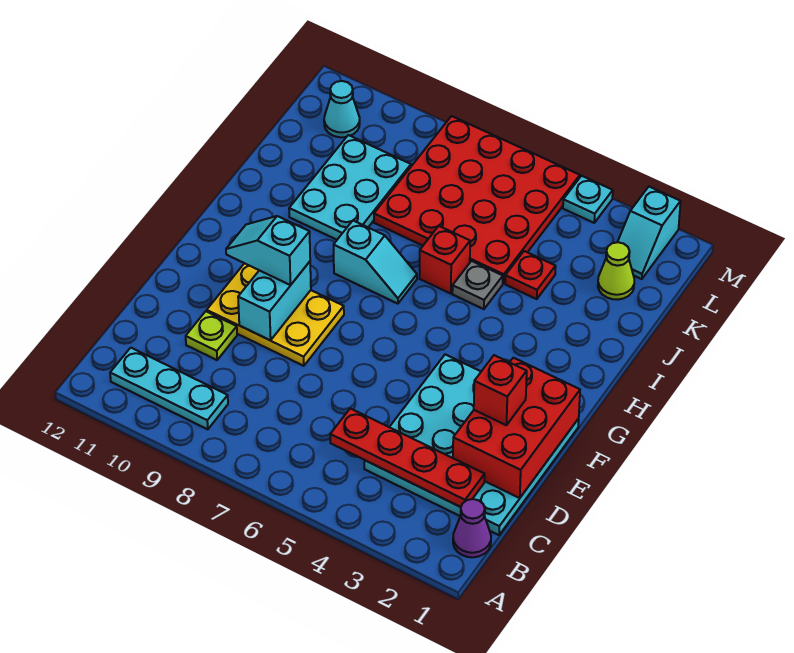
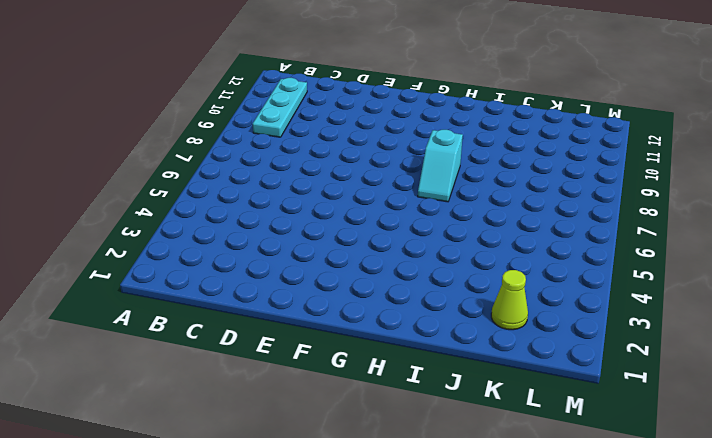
none -> purple 1x1 cone [453,499,491,557]
none -> cyan 4x4 plate [364,354,579,535]
none -> lime 1x1 plate [186,311,237,360]

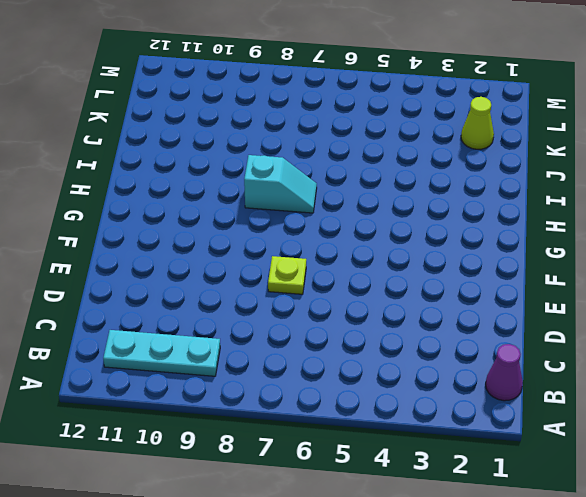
lime 1x1 plate [268,256,306,294] -> lime 1x1 plate moved to [186,311,237,360]
none -> cyan 4x4 plate [364,354,579,535]
none -> yellow 2x3 plate [207,263,344,366]
none -> grey 1x1 plate [452,261,503,309]

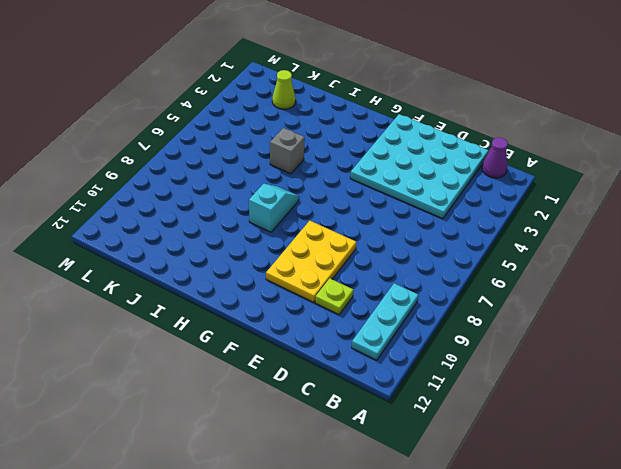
grey 1x1 brick [270,128,305,174] -> grey 1x1 plate [452,261,503,309]
none -> red 1x1 brick [419,226,470,294]
none -> cyan 2x3 plate [289,135,411,240]
none -> red 1x1 plate [505,251,556,299]

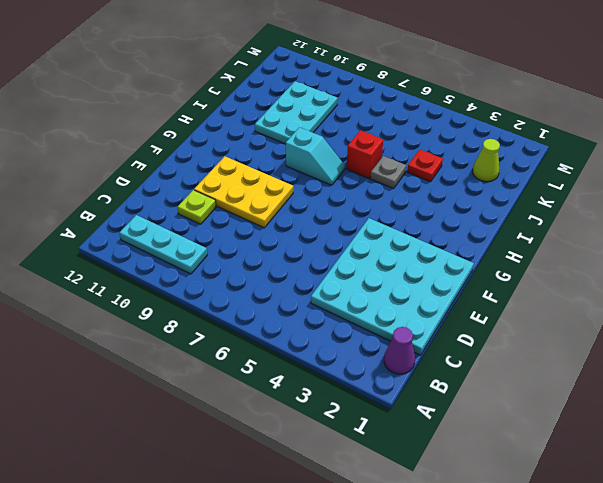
none -> red 4x4 plate [374,116,580,284]
none -> cyan 1x2 slope [618,187,681,279]
none -> cyan 1x1 cone [324,81,360,137]

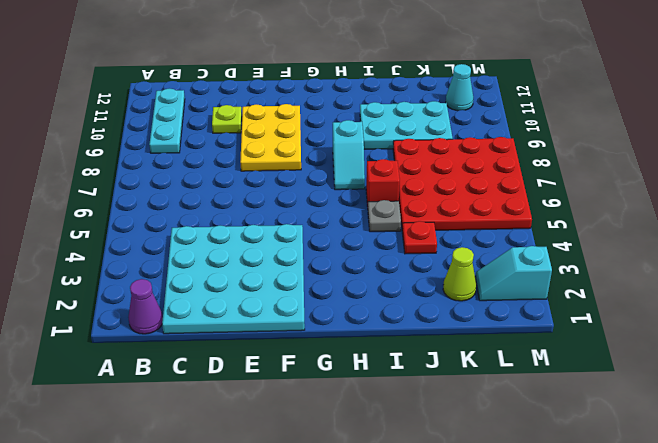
none -> cyan 1x1 plate [563,176,613,223]
none -> red 1x4 plate [330,408,485,507]
none -> red 2x3 brick [453,358,580,498]

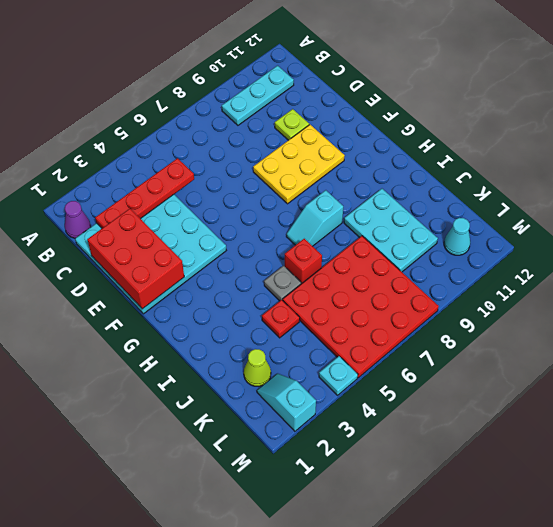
none -> cyan 1x2 brick [238,262,311,340]
none -> red 1x1 brick [474,355,527,425]
none -> cyan 1x2 slope [226,216,310,285]

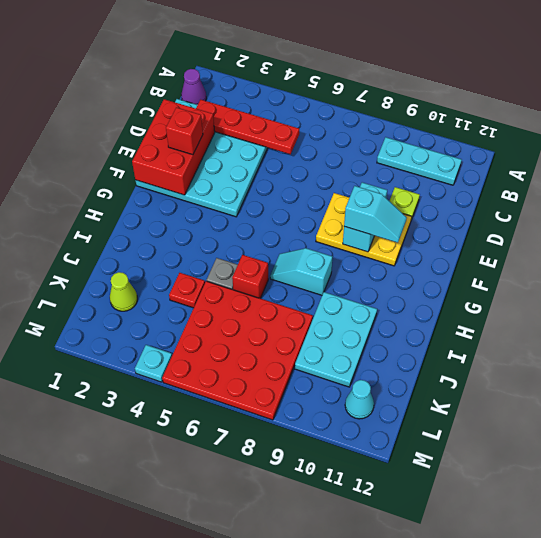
none -> cyan 1x2 slope [618,187,681,279]

